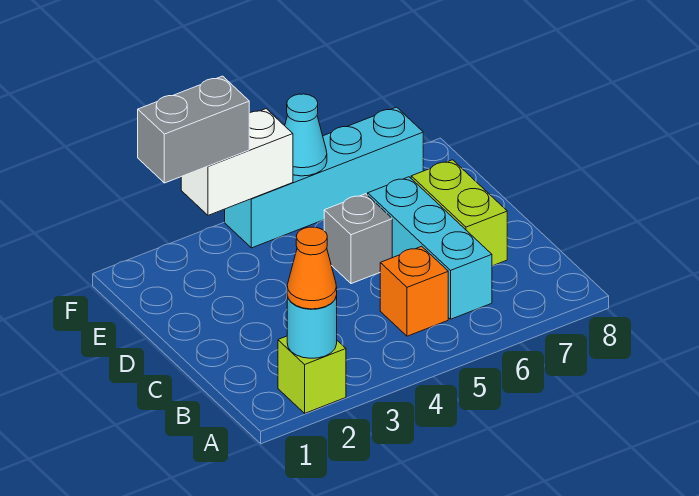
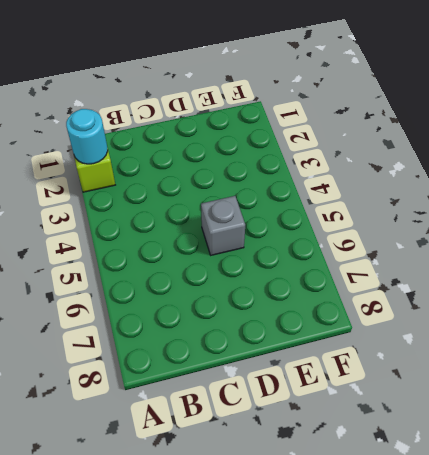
none -> orange 1x1 brick [380,246,448,336]
none -> cyan 1x3 brick [368,177,492,319]

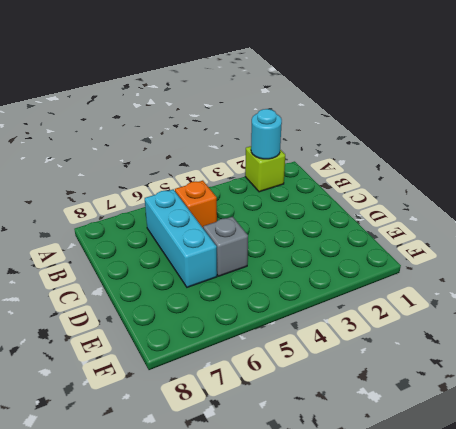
none -> lime 1x2 brick [411,160,507,266]
none -> cyan 1x4 brick [225,107,423,248]

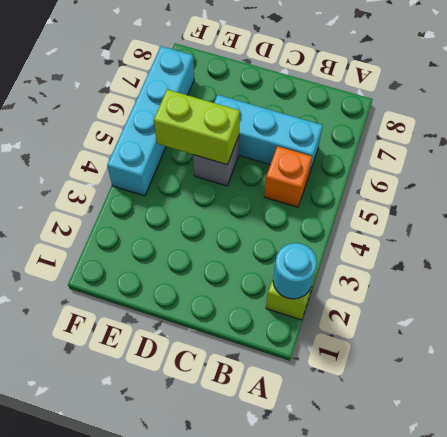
lime 1x2 brick [154,89,240,165] -> lime 1x2 brick moved to [411,160,507,266]
none -> white 1x2 brick [181,109,293,215]
none -> cyan 1x1 cone [285,94,327,176]

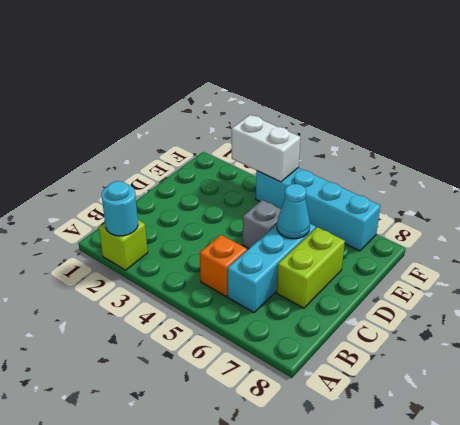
cyan 1x1 cone [277,184,310,239] -> cyan 1x1 cone moved to [285,94,327,176]
none -> orange 1x1 cone [287,227,337,309]
none -> grey 1x2 brick [138,76,249,183]

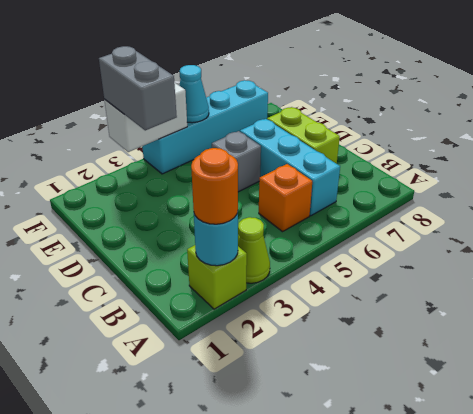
orange 1x1 round brick [191,148,238,224] -> orange 1x1 cone [287,227,337,309]
lime 1x1 cone [238,217,270,283] -> none
grey 1x2 brick [99,46,177,130] -> grey 1x2 brick turned to [138,76,249,183]

